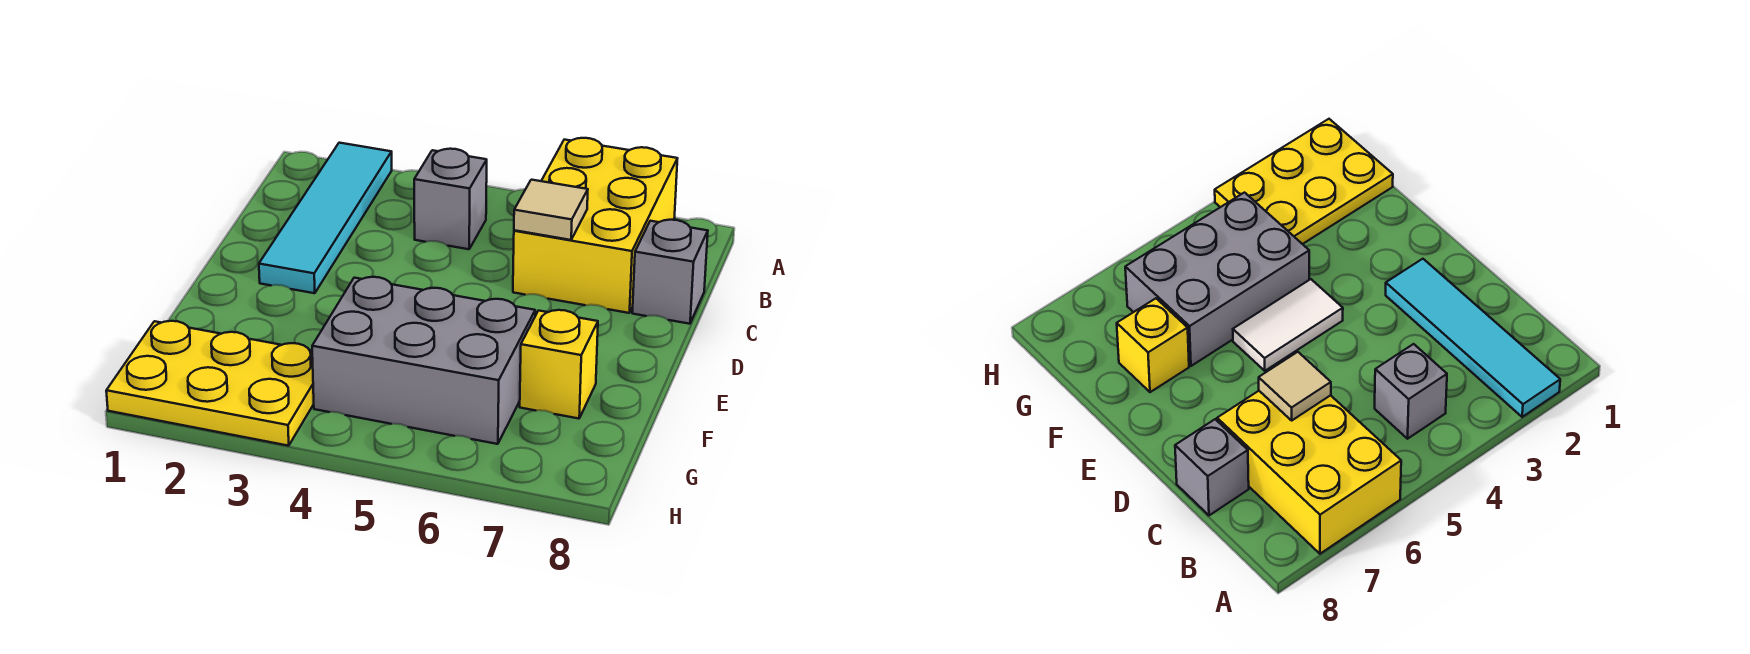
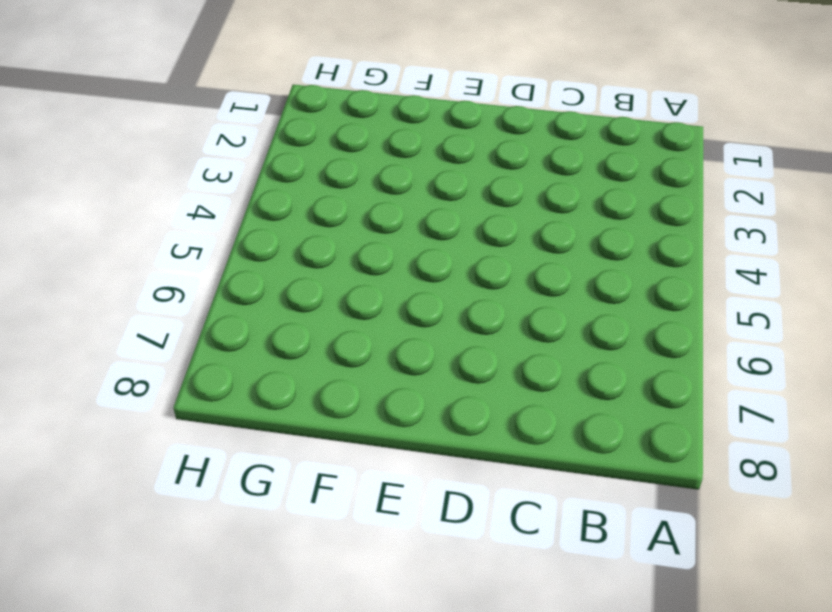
none -> cyan 1x4 tile [259,143,392,293]
none -> yellow 2x3 brick [513,138,678,313]

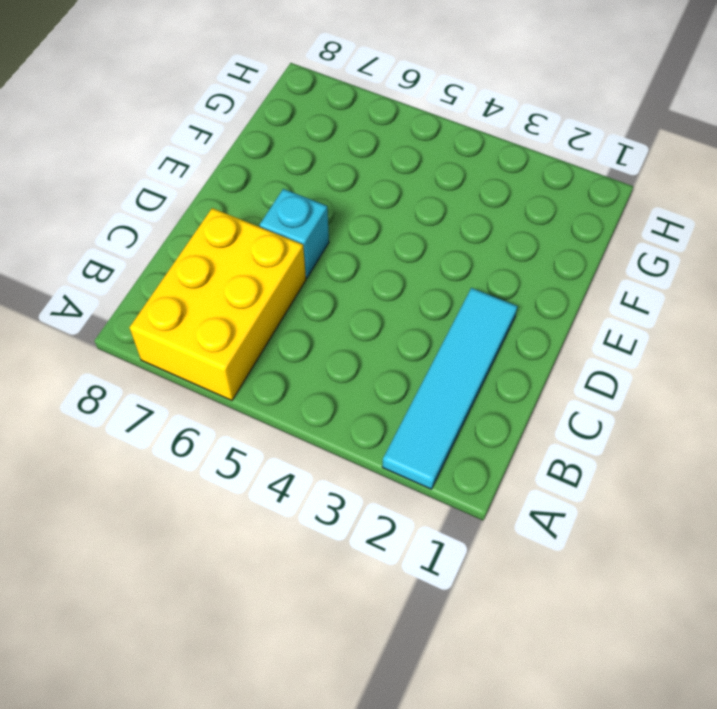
cyan 1x1 brick [260,189,329,278] -> none
none -> grey 1x1 brick [414,149,487,249]
none -> grey 1x1 brick [632,220,708,324]

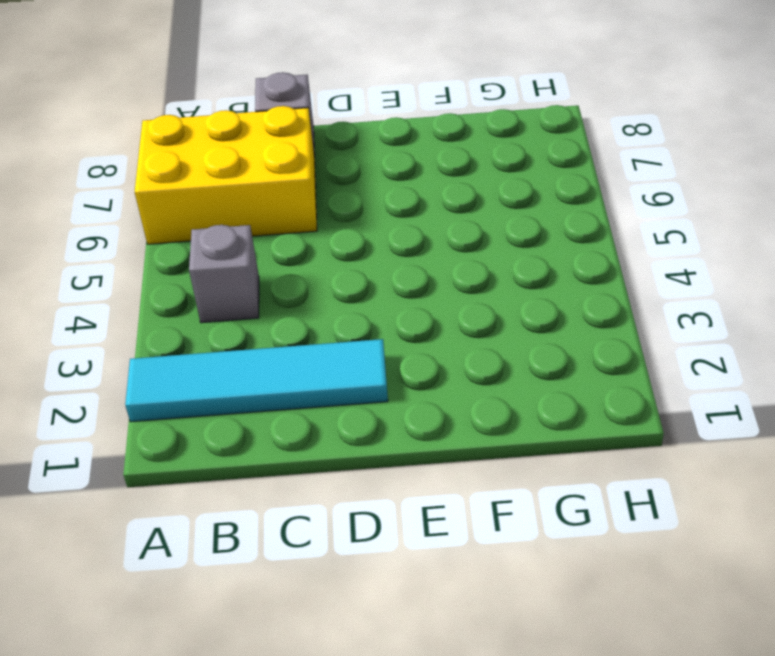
none -> white 1x2 tile [1233,279,1343,371]
none -> grey 2x3 brick [312,277,535,444]

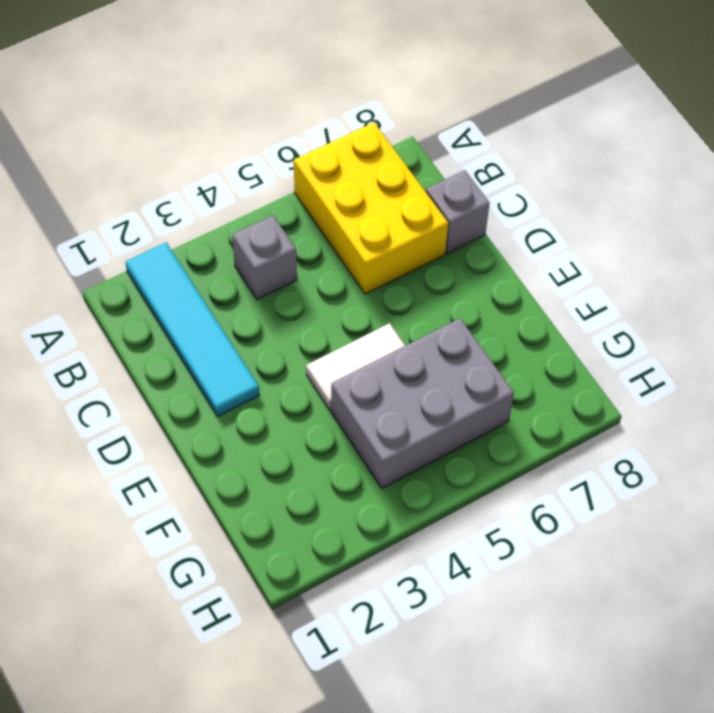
none -> yellow 1x1 brick [520,310,598,419]
none -> yellow 2x3 plate [106,321,314,446]

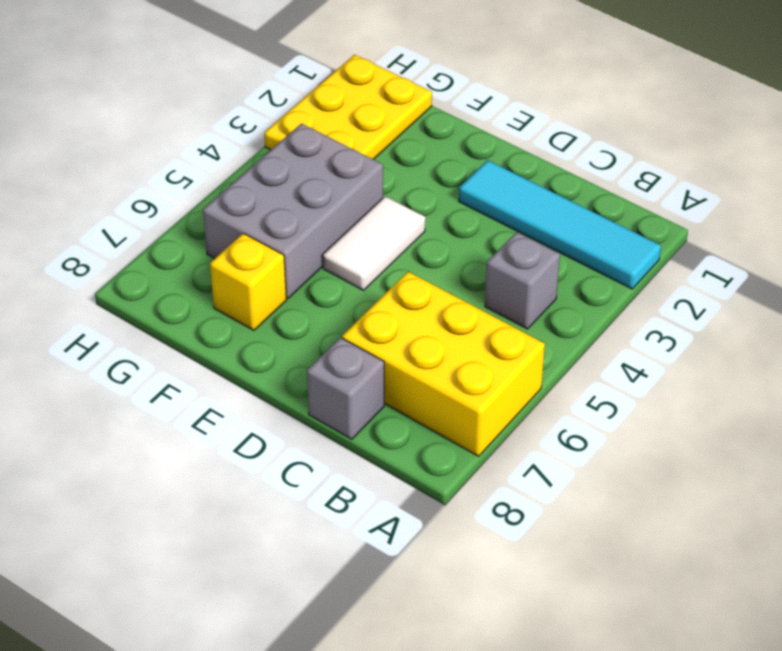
none -> tan 1x1 tile [514,180,588,240]

